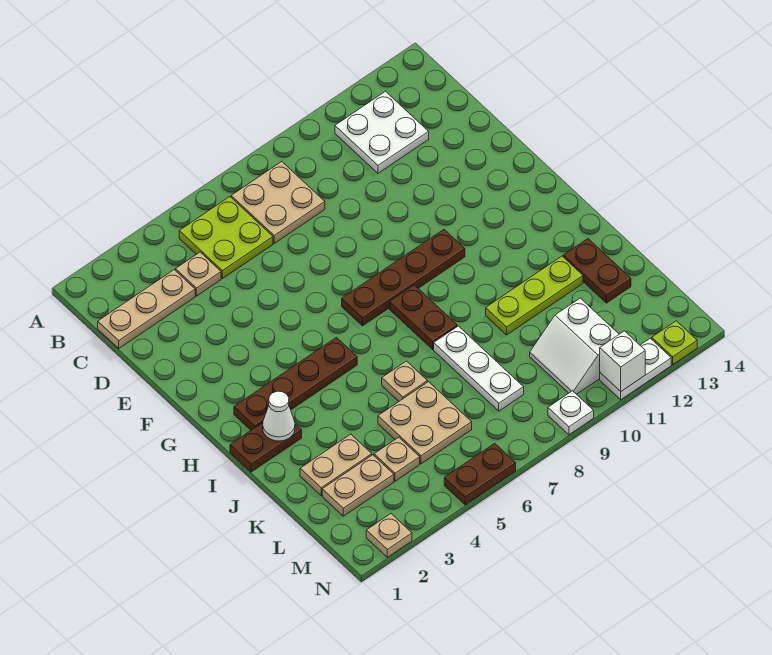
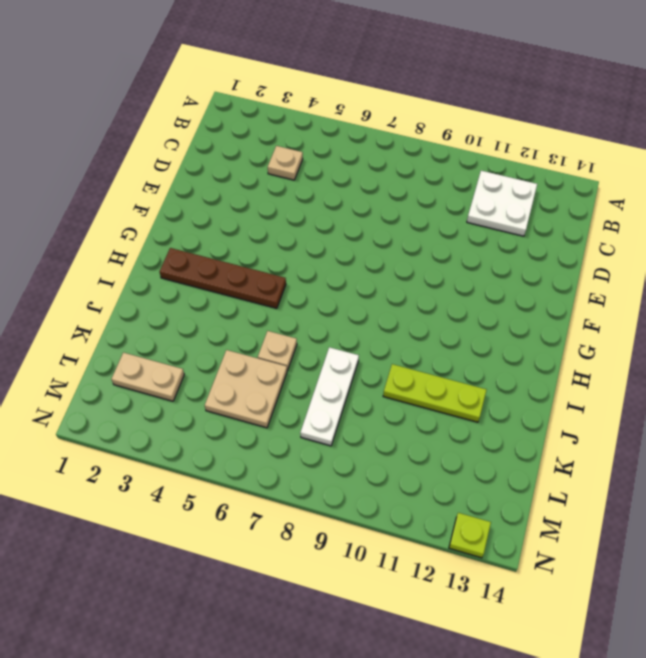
none -> lime 2x2 plate [179,197,273,278]
none -> tan 2x2 plate [231,162,325,243]
none -> tan 1x3 plate [98,270,195,348]

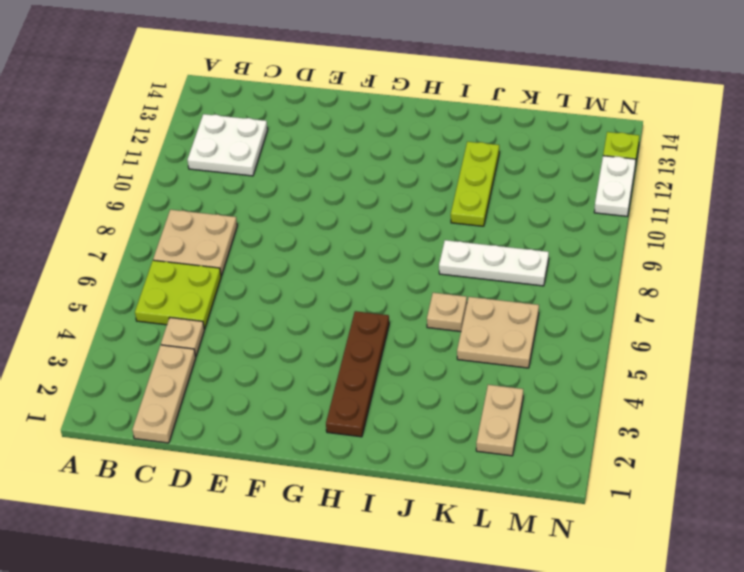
none -> brown 1x4 plate [342,230,465,326]
none -> brown 1x2 plate [390,285,457,349]
none -> brown 1x2 plate [230,423,302,472]

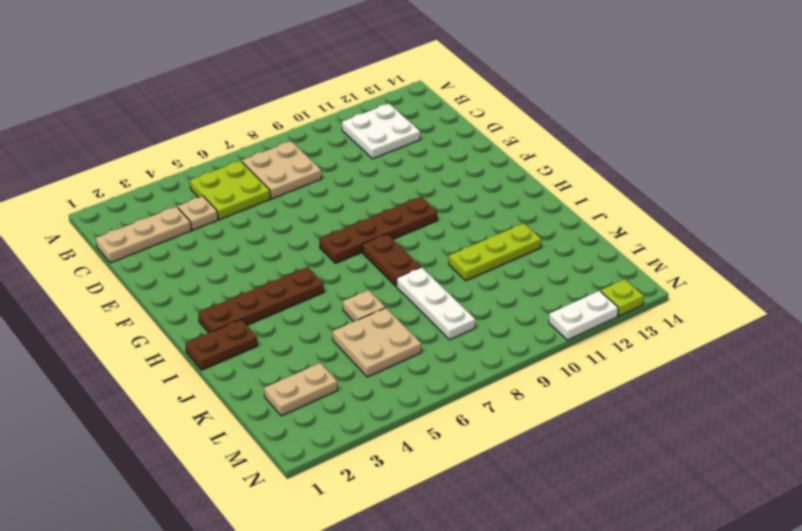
none -> brown 1x2 plate [563,239,631,303]
none -> tan 1x2 plate [300,434,372,496]
none -> tan 1x1 plate [374,437,420,481]

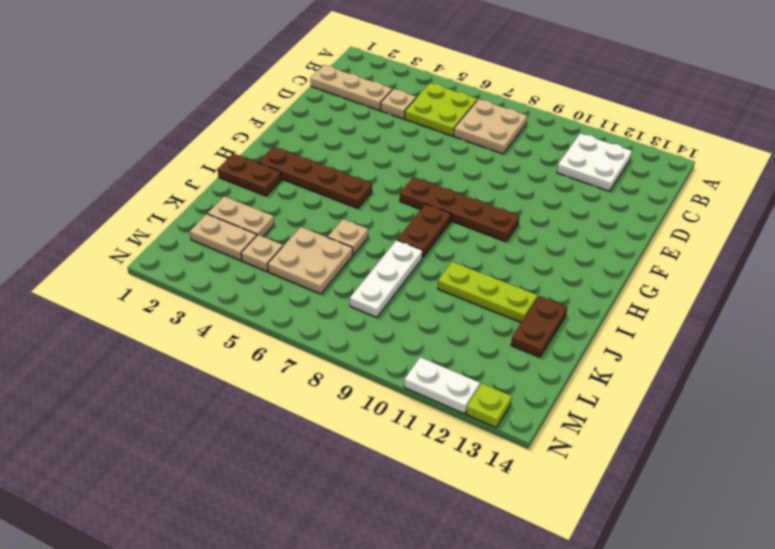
none -> white 2x2 slope [530,298,619,394]
none -> tan 1x1 plate [366,514,412,557]
none -> brown 1x2 plate [444,443,516,505]

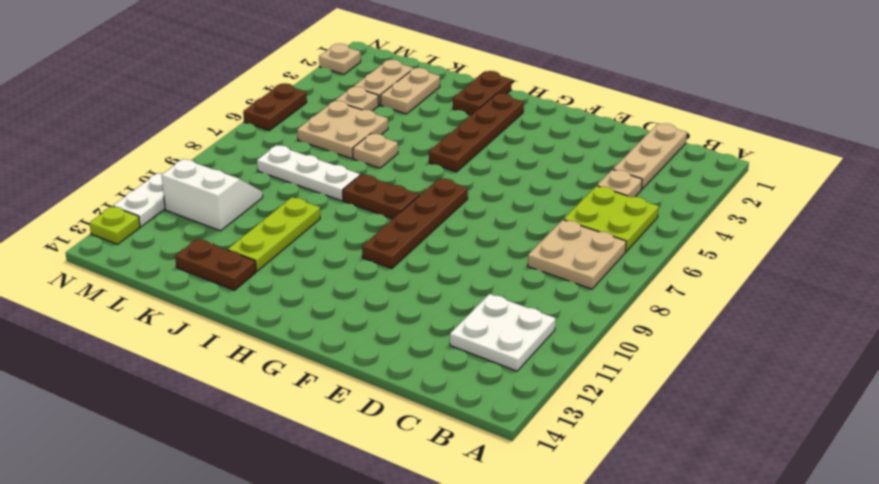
none -> white 1x1 plate [548,391,594,435]
none -> white 1x1 cone [263,391,295,441]
none -> white 1x1 brick [600,331,645,391]

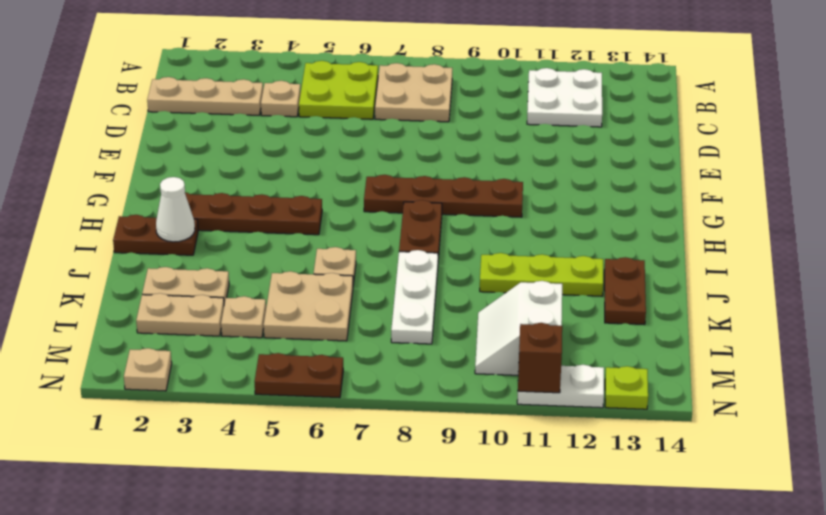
brown 1x1 brick [518,323,562,393] -> white 1x1 brick [600,331,645,391]
none -> white 1x1 plate [548,391,594,435]

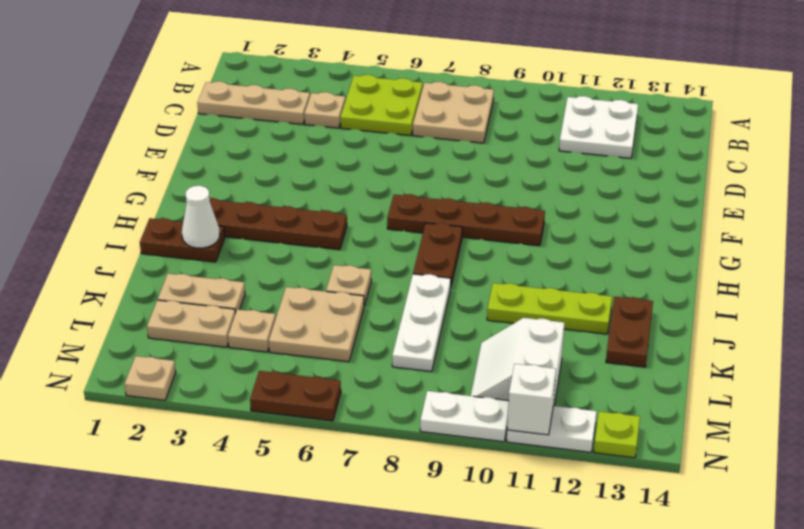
white 1x2 plate [420,391,509,442] -> white 1x1 plate [548,391,594,435]

